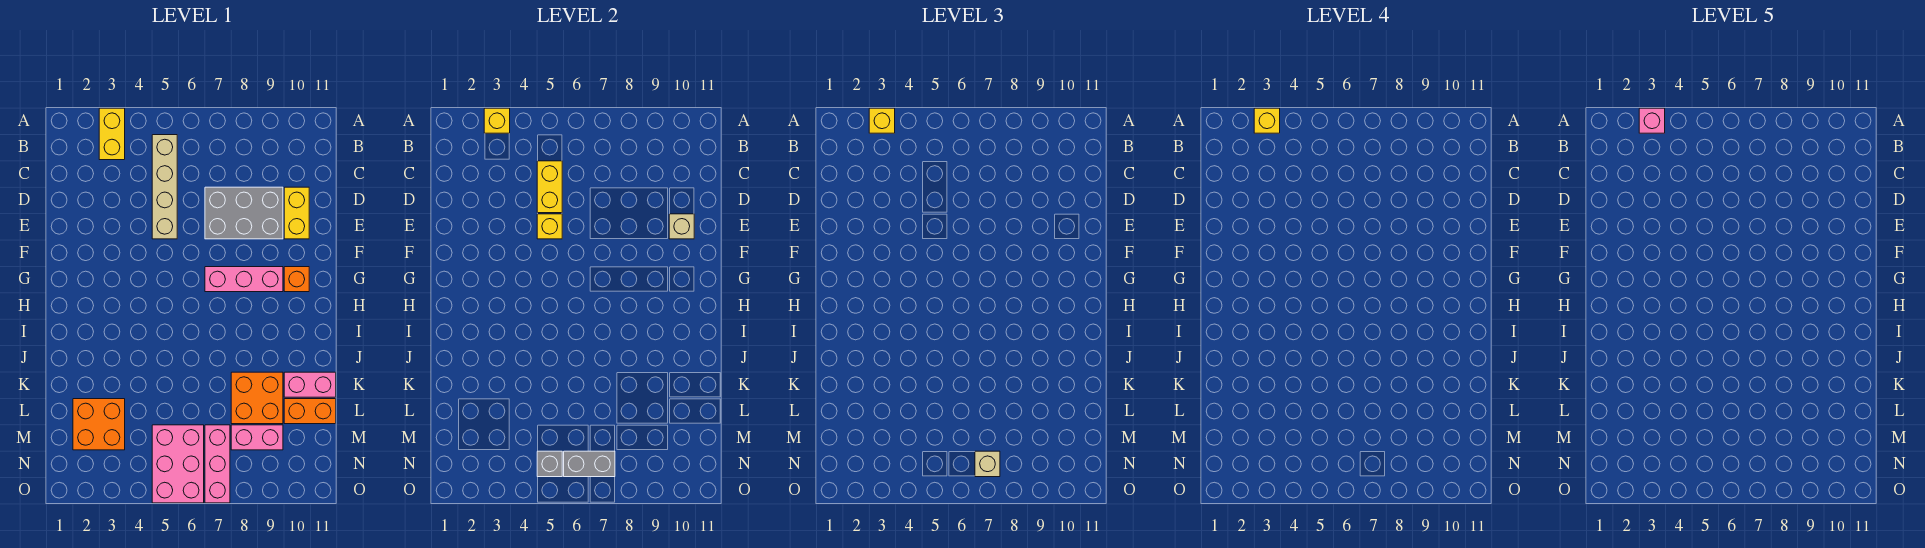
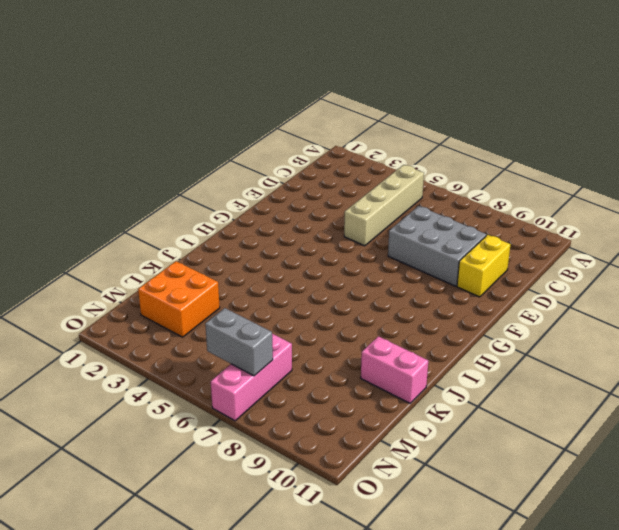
none -> yellow 1x2 brick [99,108,125,160]
none -> pink 1x3 brick [205,267,283,292]
none -> orange 1x1 brick [284,267,309,292]

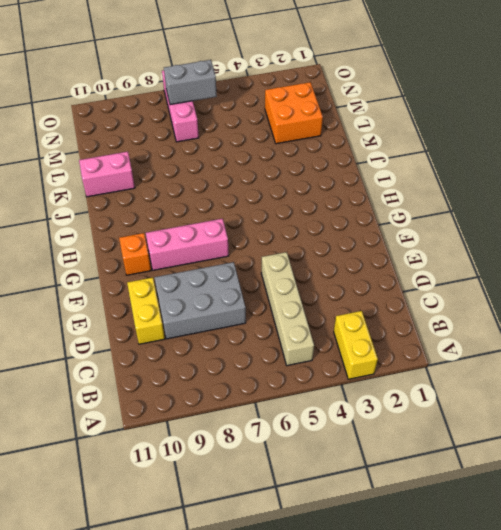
none -> orange 2x2 brick [231,372,283,424]
none -> orange 1x2 brick [284,399,336,424]
none -> pink 2x3 brick [152,425,204,503]

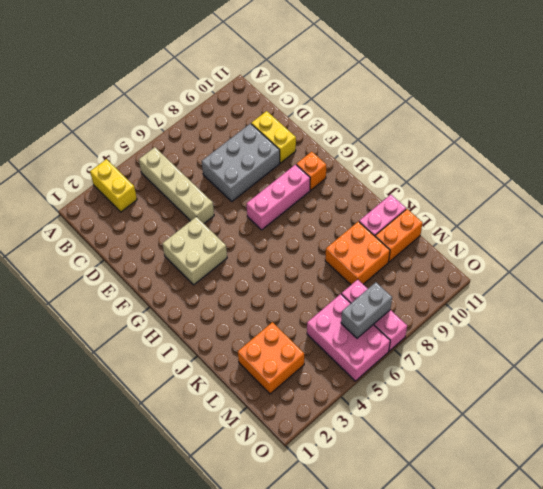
tan 2x2 brick [162,217,227,285] -> none
none -> pink 1x2 brick [231,425,283,450]
none -> yellow 1x1 brick [484,108,510,133]
none -> yellow 1x2 brick [537,161,562,213]

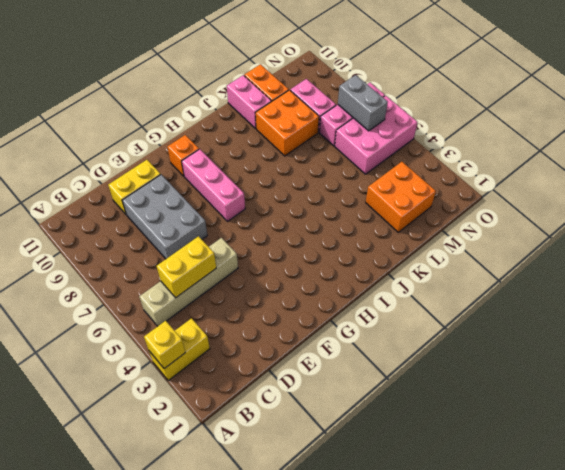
none -> yellow 1x1 brick [537,214,562,239]
none -> tan 1x1 brick [669,214,694,239]
none -> grey 1x1 brick [537,451,562,477]

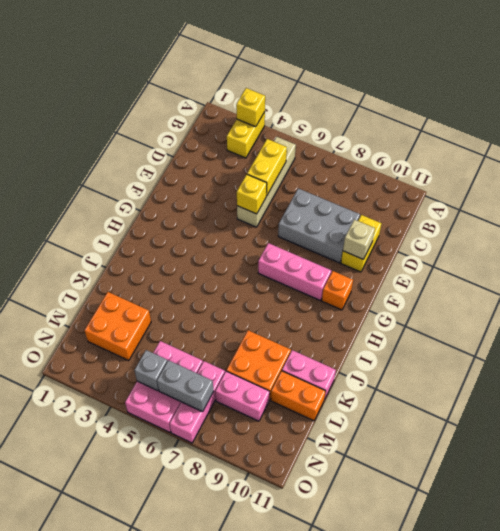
none -> yellow 1x1 brick [869,108,895,133]
none -> tan 1x1 brick [975,451,1000,477]
none -> yellow 1x1 brick [1254,108,1280,133]

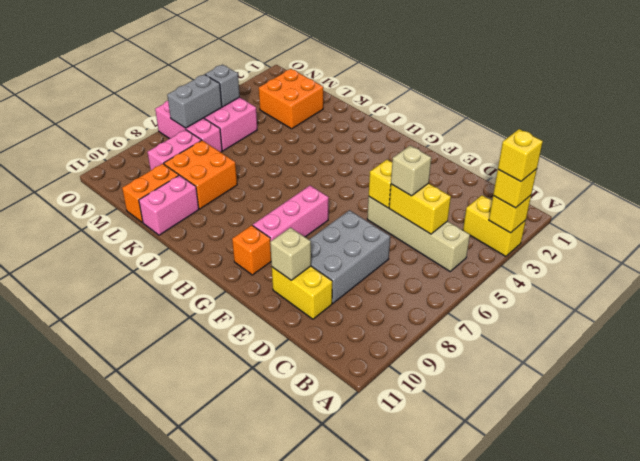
tan 1x1 brick [391,145,431,196] -> tan 1x1 brick moved to [975,451,1000,477]
none -> pink 1x1 brick [1639,108,1665,133]

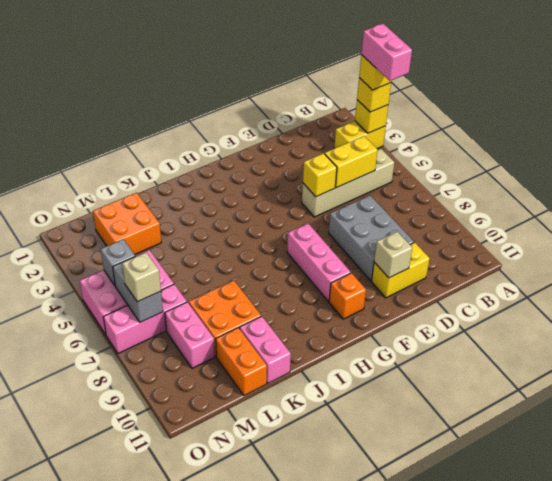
pink 1x2 brick [361,24,412,81] -> pink 1x1 brick [1639,108,1665,133]

